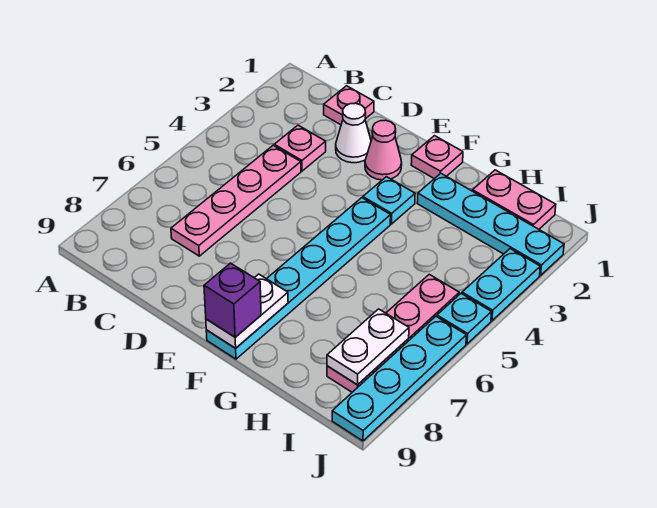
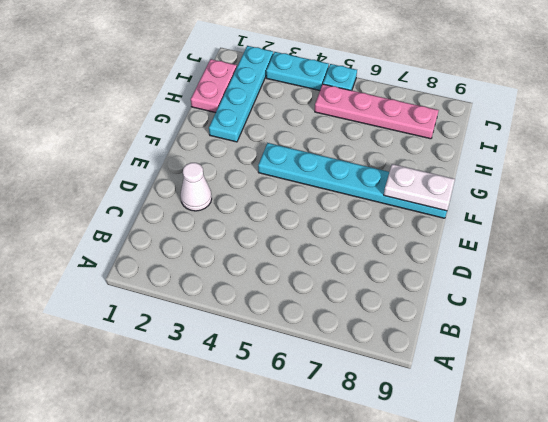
none -> pink 1x1 plate [324,86,374,125]
none -> pink 1x1 plate [274,125,326,171]
none -> pink 1x4 plate [171,145,301,256]

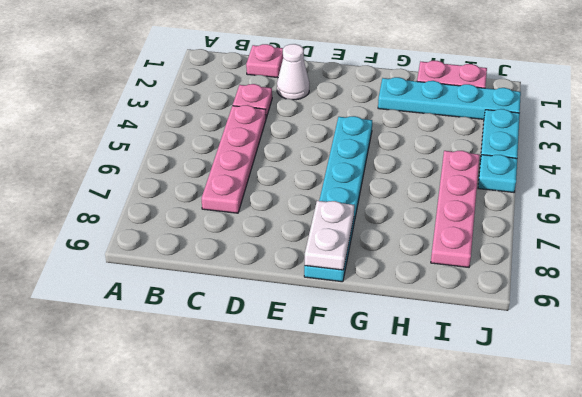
none -> pink 1x1 cone [365,120,402,180]
none -> pink 1x1 plate [411,136,463,179]
none -> cyan 1x1 plate [363,177,415,224]

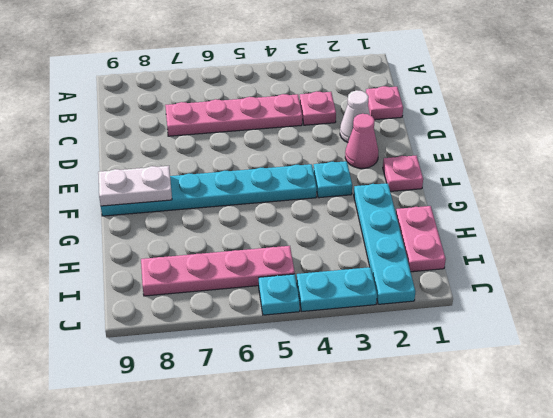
none -> cyan 1x4 plate [332,316,466,441]
none -> white 1x2 plate [327,309,409,385]
none -> purple 1x1 brick [204,263,261,337]

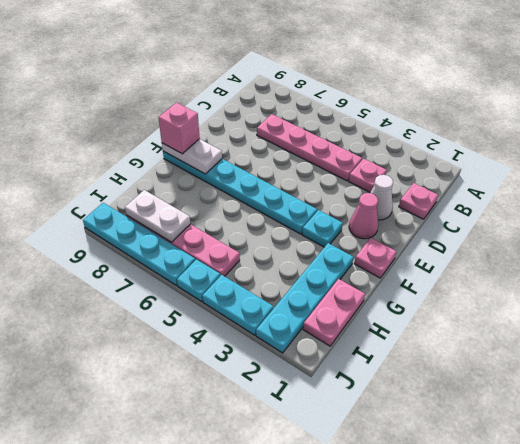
pink 1x1 brick [158,103,200,154] -> purple 1x1 brick [204,263,261,337]

